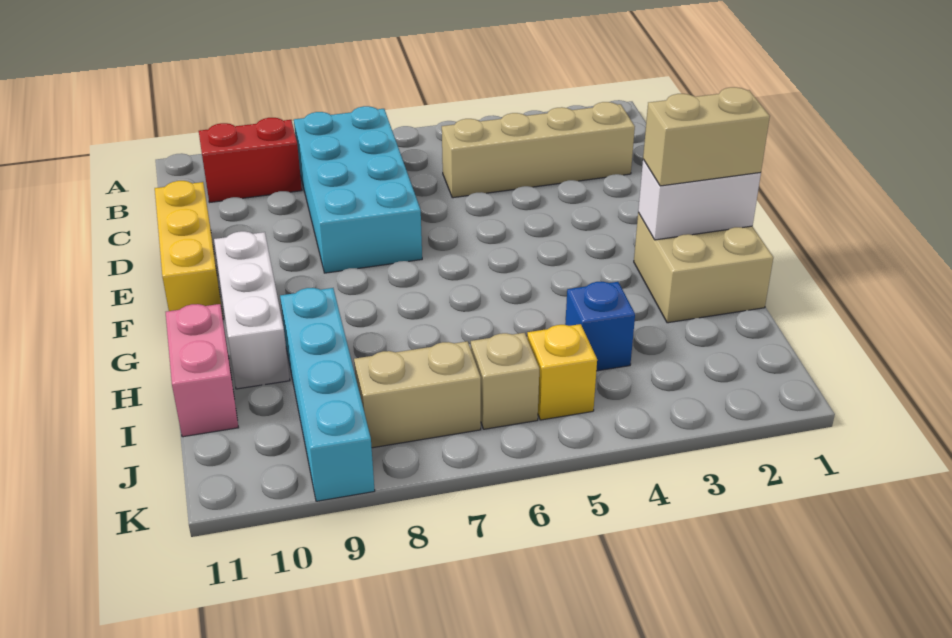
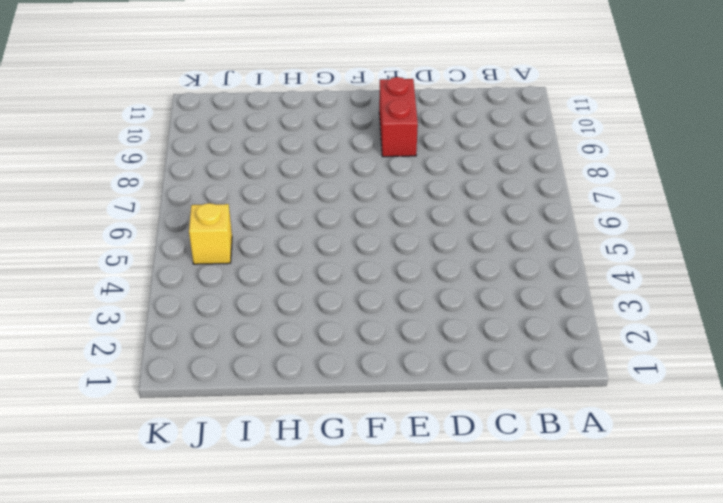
red 1x2 brick [379,77,418,157] -> red 1x2 brick moved to [199,118,302,202]
none -> cyan 2x4 brick [294,106,422,273]
none -> tan 1x4 brick [442,102,635,198]
none -> yellow 1x3 brick [155,181,223,318]

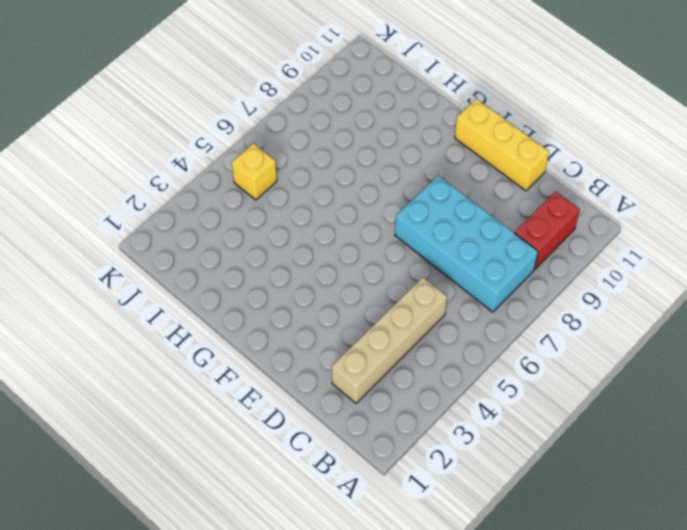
none -> white 1x3 brick [214,231,290,389]
none -> tan 2x2 brick [634,212,773,323]
none -> cyan 1x4 brick [280,288,375,501]

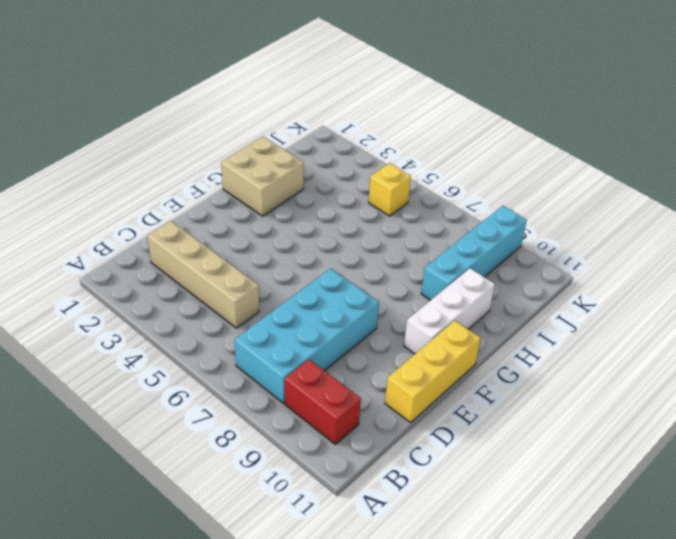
none -> pink 1x2 brick [166,304,239,437]
none -> blue 1x1 brick [565,282,635,371]
none -> tan 1x1 brick [471,333,539,429]

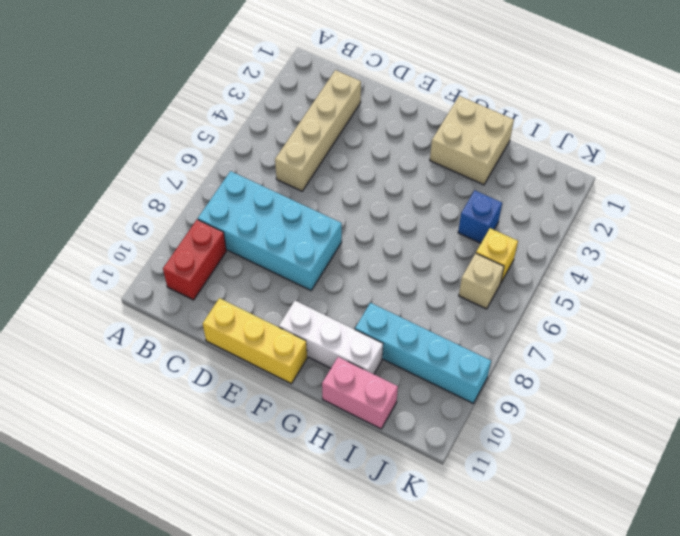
none -> tan 1x2 brick [354,341,481,448]
none -> white 1x2 brick [638,159,761,240]
none -> tan 1x2 brick [643,87,770,186]

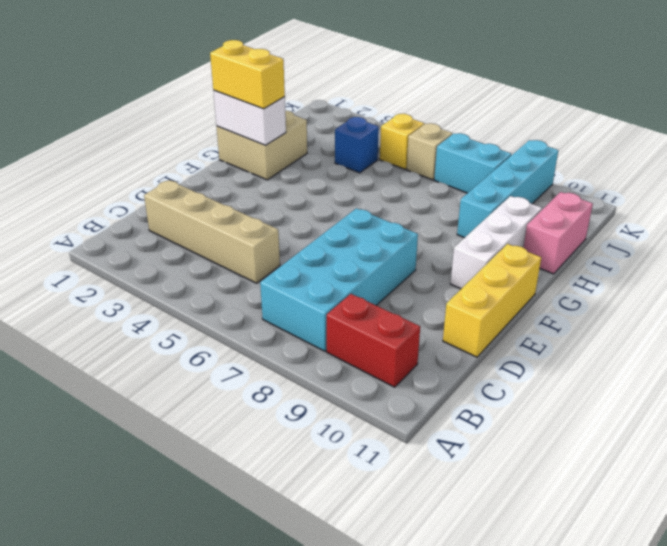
yellow 1x2 brick [210,40,285,109] -> tan 1x2 brick [643,87,770,186]
cyan 1x2 brick [434,133,511,193] -> tan 1x2 brick [354,341,481,448]

